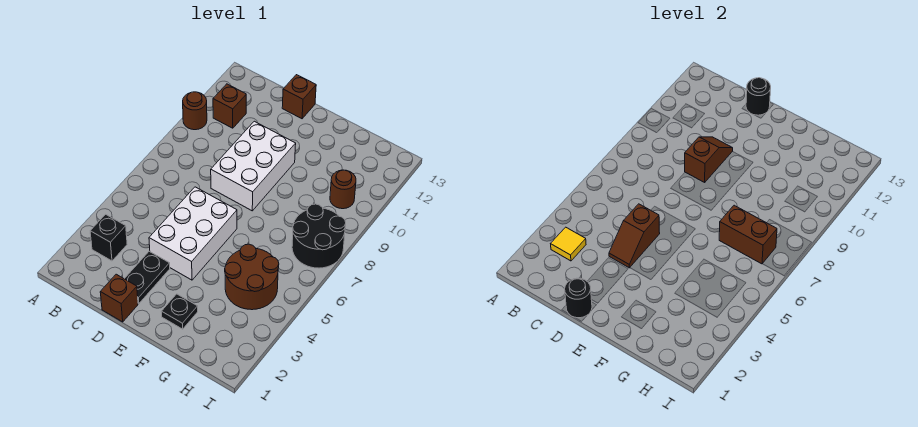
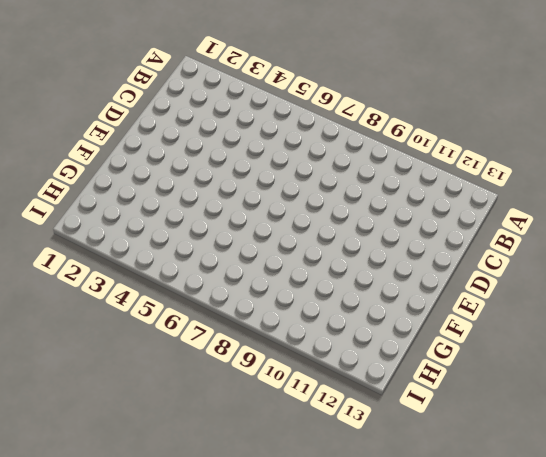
none -> brown 1x1 round brick [183,92,207,130]
none -> black 1x1 brick [90,214,127,261]
none -> brown 1x1 brick [213,84,246,128]

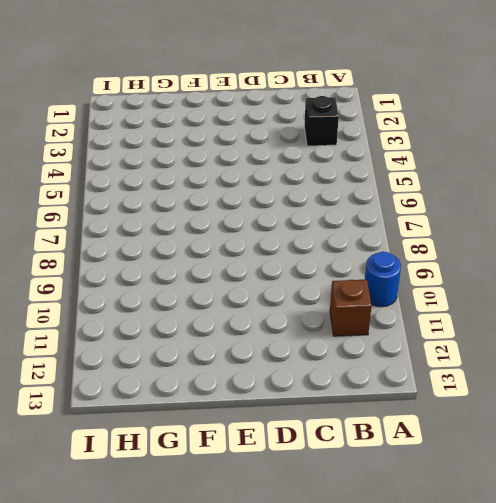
blue 1x1 round brick [365,252,401,307] -> brown 1x1 round brick [183,92,207,130]
none -> brown 1x1 brick [100,274,138,322]
none -> black 1x2 plate [125,251,170,304]
none -> white 2x3 brick [149,187,237,280]

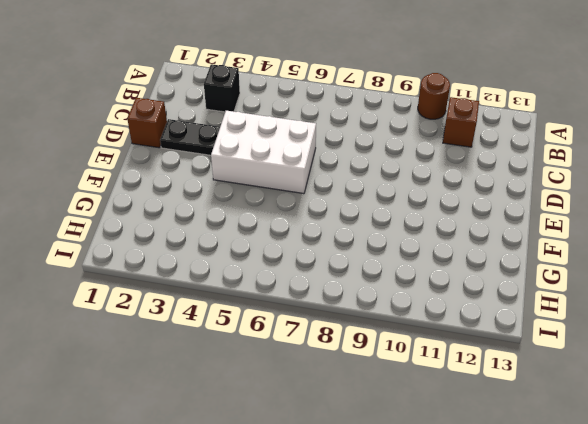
none -> white 2x3 brick [211,121,296,211]
none -> brown 1x1 brick [282,75,316,119]
none -> black 1x1 plate [161,294,198,329]

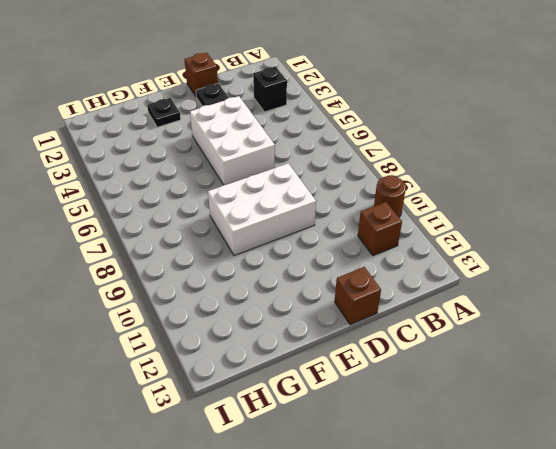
white 2x3 brick [208,163,316,256] -> white 2x3 brick turned to [211,121,296,211]
none -> brown 2x2 round brick [225,244,279,310]
none -> black 2x2 round brick [292,204,346,268]
none -> brown 1x1 round brick [330,170,356,209]

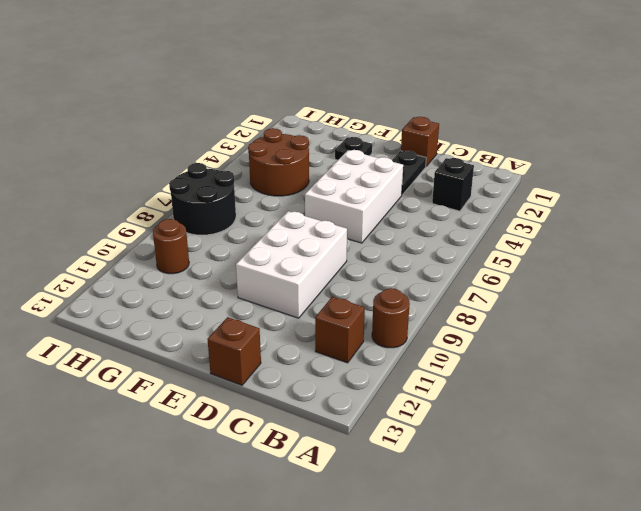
none -> yellow 1x1 tile [551,227,586,261]
none -> black 1x1 round brick [565,278,592,318]
none -> brown 1x2 slope [609,204,660,268]

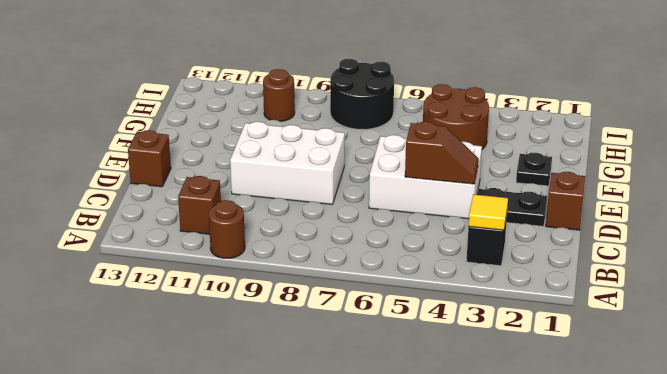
none -> black 1x1 round brick [565,278,592,318]
none -> brown 1x2 slope [685,137,733,182]
none -> black 1x1 round brick [746,78,771,115]

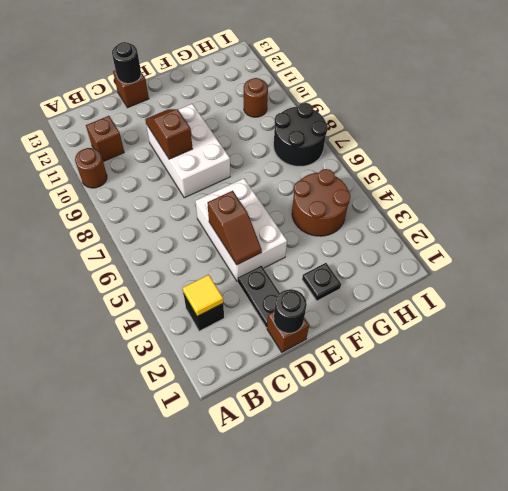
none -> brown 1x2 brick [719,205,777,264]

